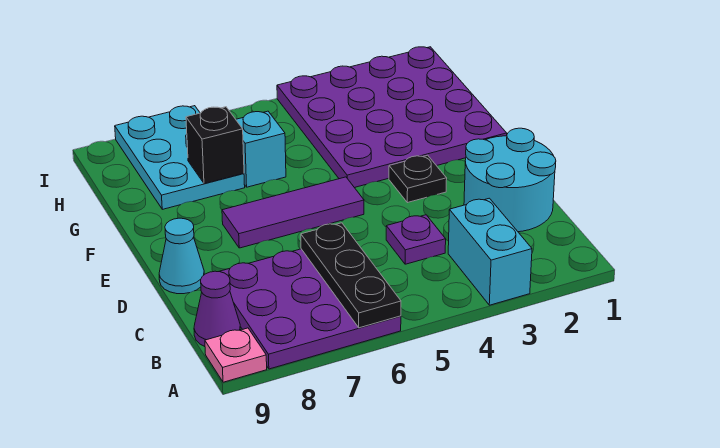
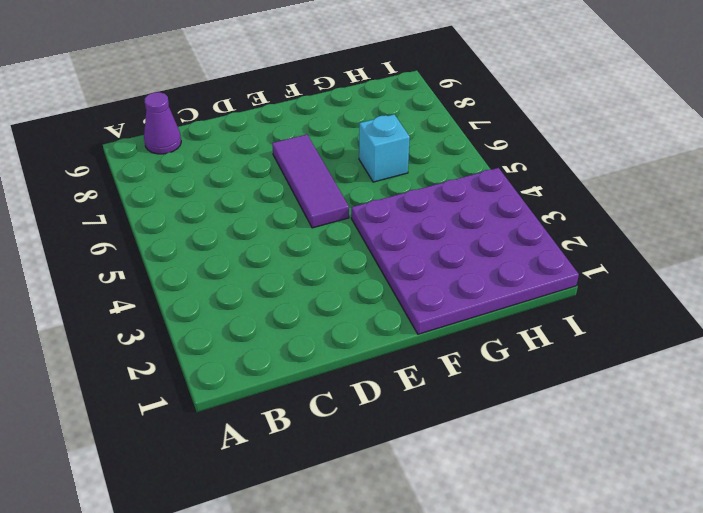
none -> cyan 1x2 brick [448,198,532,305]
none -> purple 3x3 plate [219,249,401,369]
none -> pink 1x1 plate [205,328,267,382]

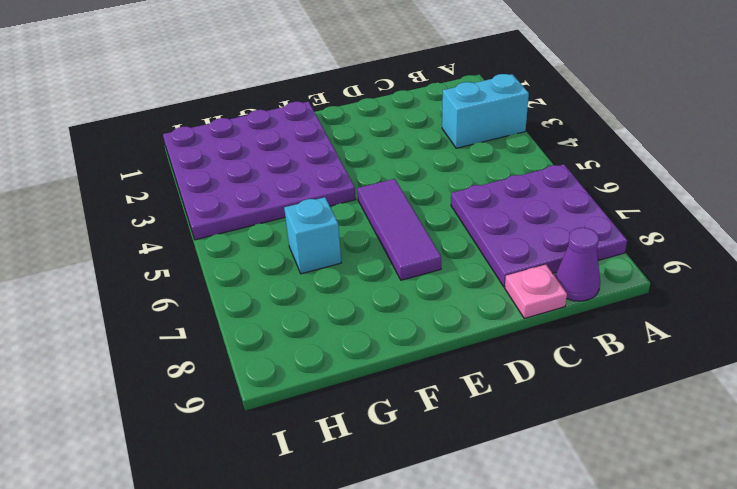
pink 1x1 plate [505,265,567,318] -> pink 1x1 plate moved to [205,328,267,382]
none -> cyan 2x2 round brick [464,128,556,232]
none -> purple 1x1 plate [386,215,446,264]
none -> cyan 1x1 cone [159,218,204,294]

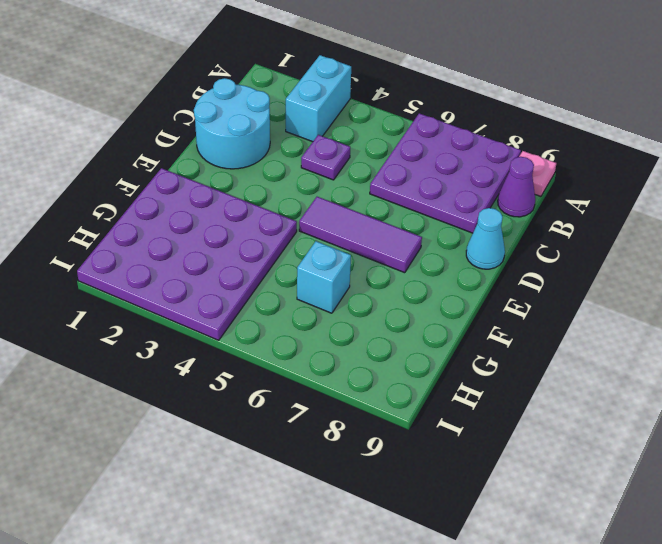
none -> black 1x1 plate [389,155,447,203]
none -> cyan 2x3 plate [115,106,245,209]
none -> black 1x3 plate [301,223,401,328]

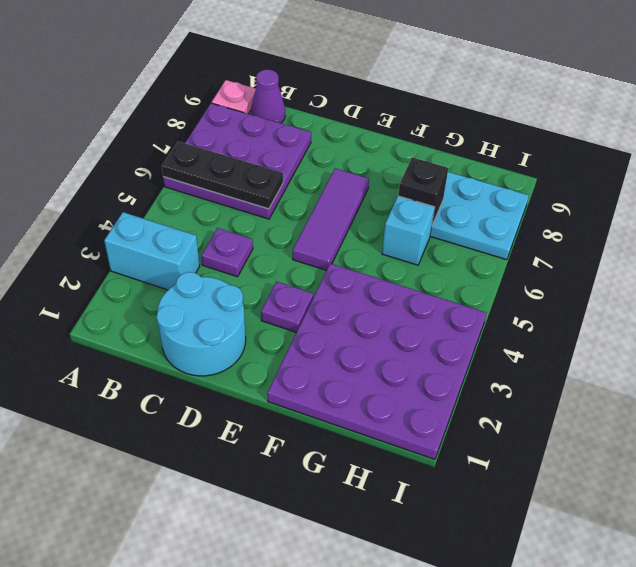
purple 1x1 plate [261,282,313,332] -> black 1x1 plate [389,155,447,203]
none -> cyan 1x1 cone [159,218,204,294]

